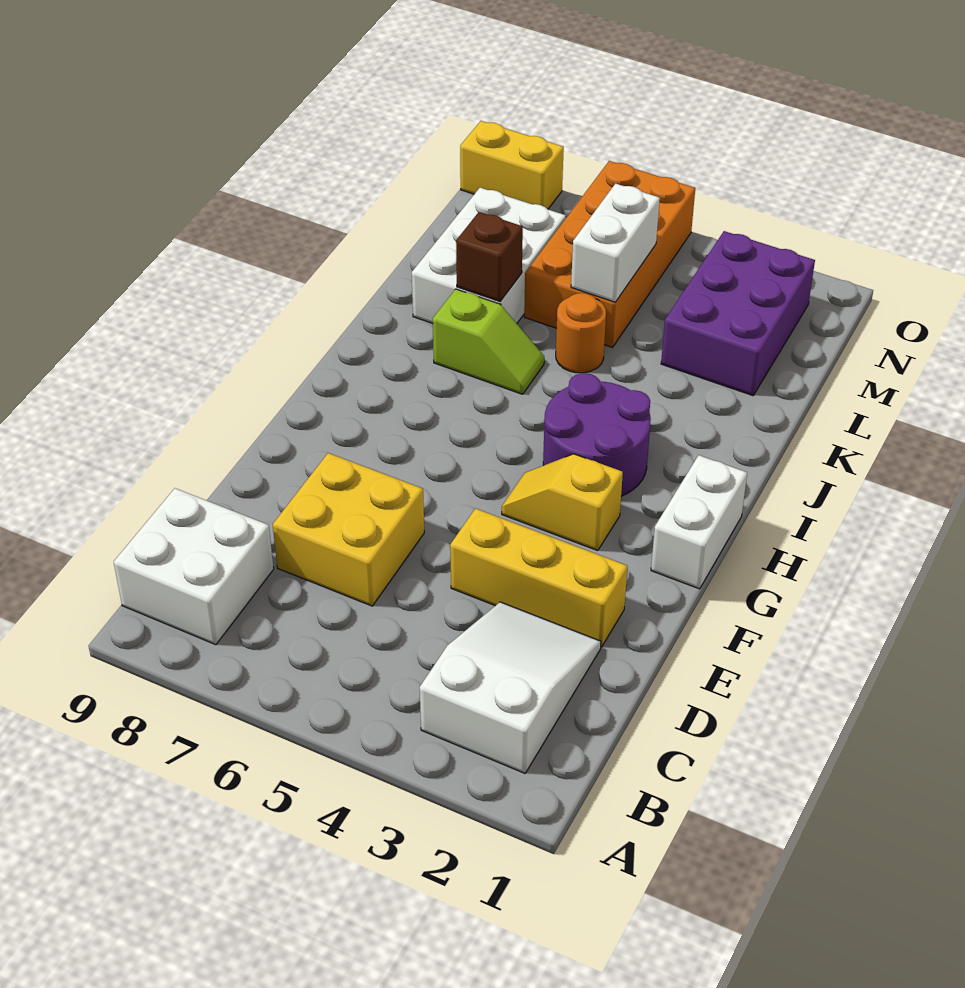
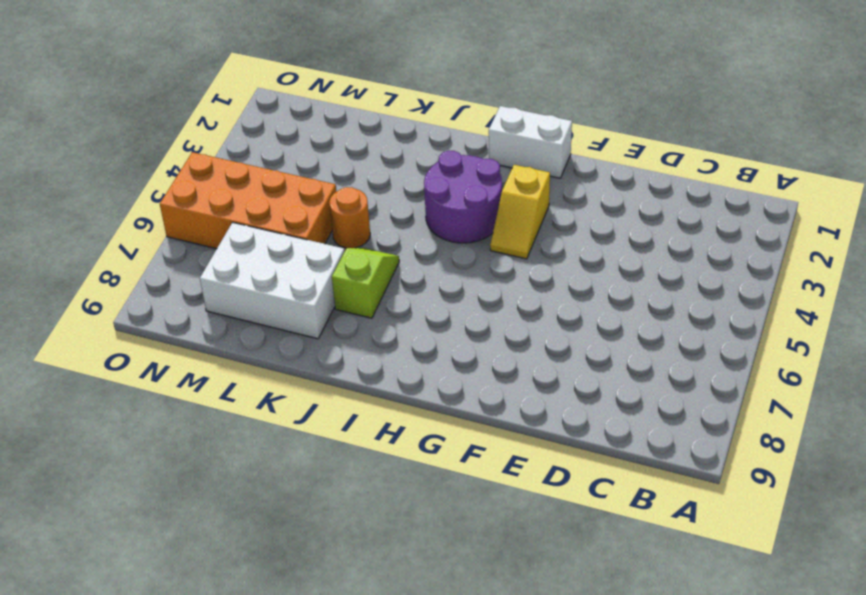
none -> white 2x3 slope [420,602,601,773]
none -> white 2x2 brick [114,488,274,645]
none -> yellow 2x2 brick [273,453,424,606]

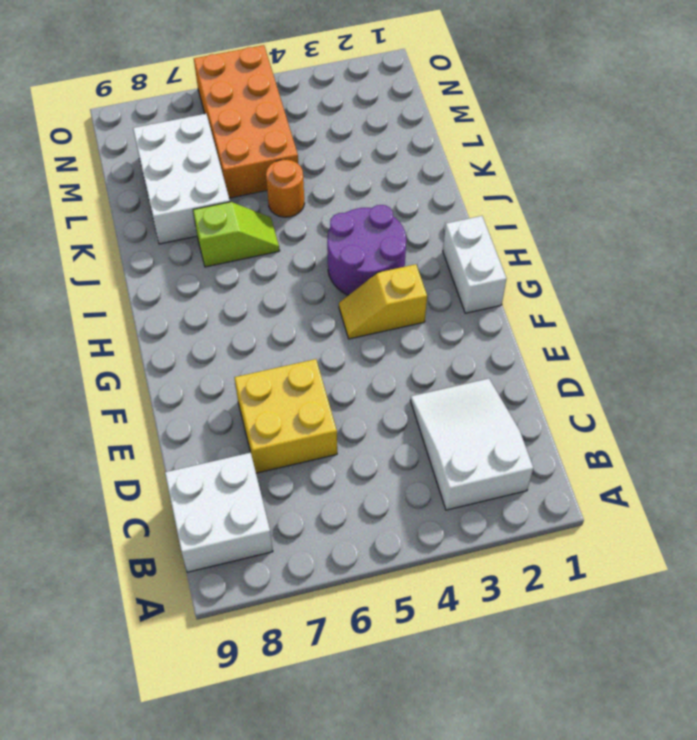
none -> yellow 1x3 brick [450,508,628,647]
none -> purple 2x3 brick [661,231,815,396]
none -> yellow 1x2 brick [460,121,564,209]

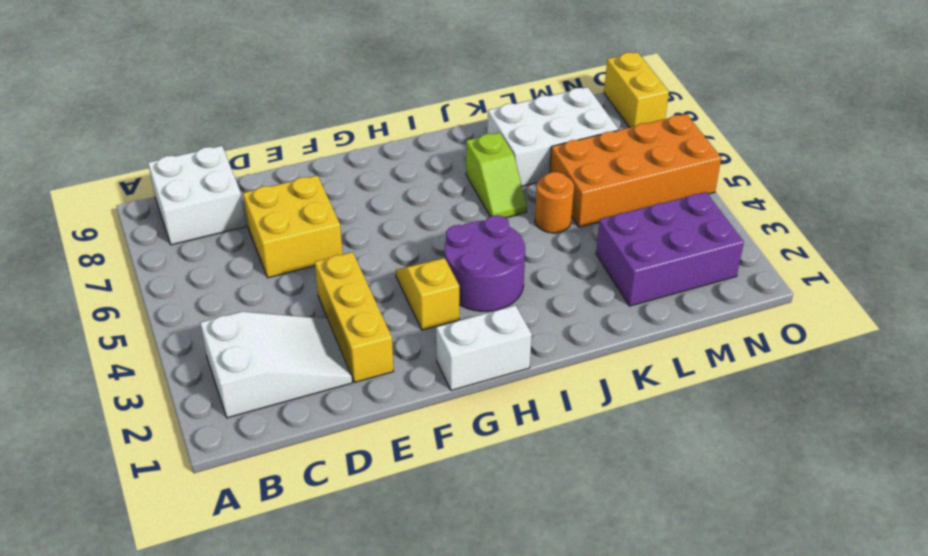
none -> brown 1x1 brick [456,212,523,302]
none -> white 1x2 brick [571,183,660,302]

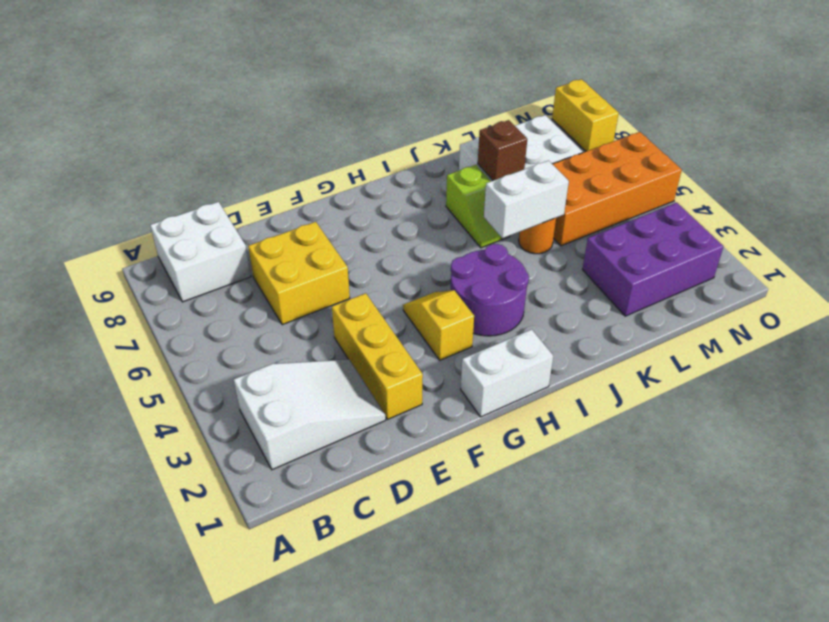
white 1x2 brick [484,161,569,238] -> white 1x2 brick moved to [571,183,660,302]

